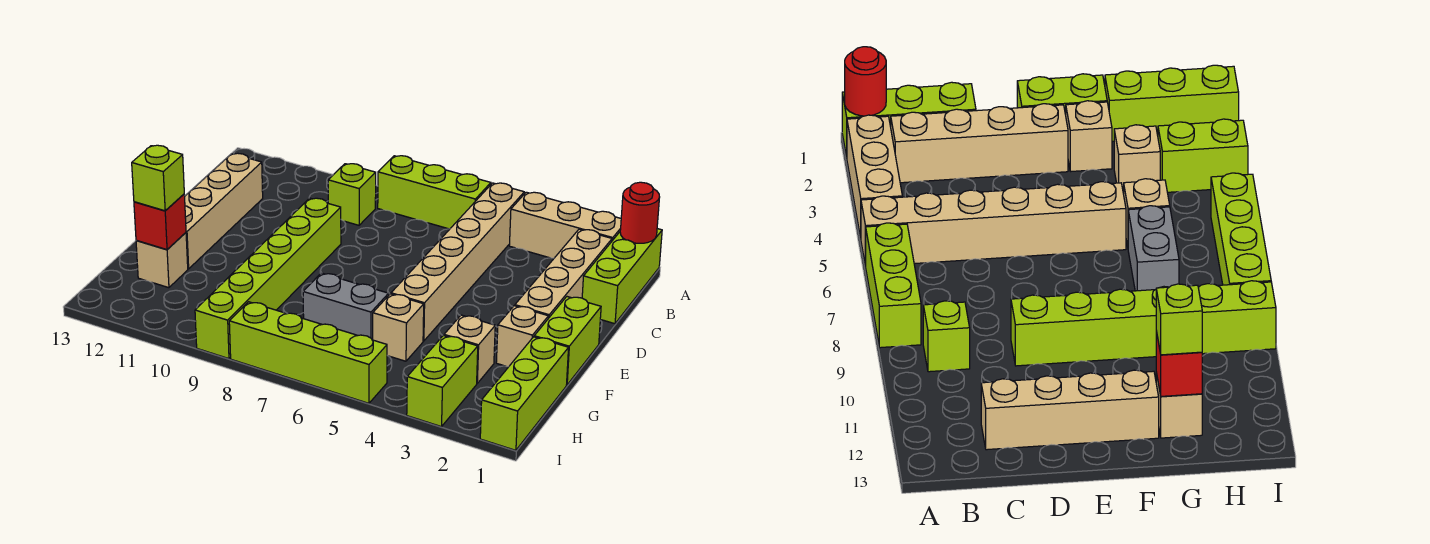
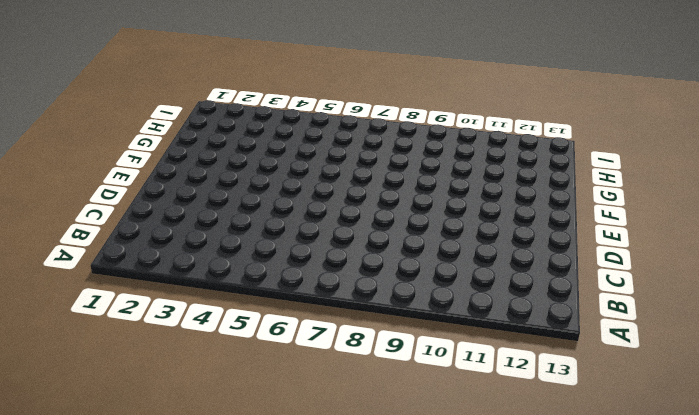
none -> lime 1x3 brick [582,229,662,324]
none -> tan 1x3 brick [509,192,621,258]
none -> tan 1x6 brick [391,183,524,341]

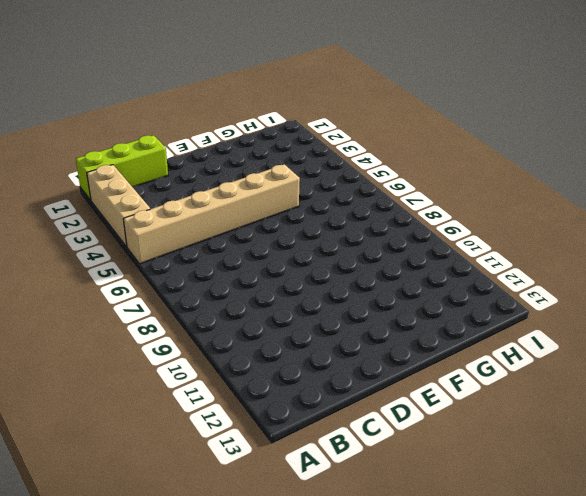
none -> lime 1x3 brick [378,156,491,229]
none -> tan 1x4 brick [515,229,612,318]
none -> lime 1x1 brick [328,164,376,225]

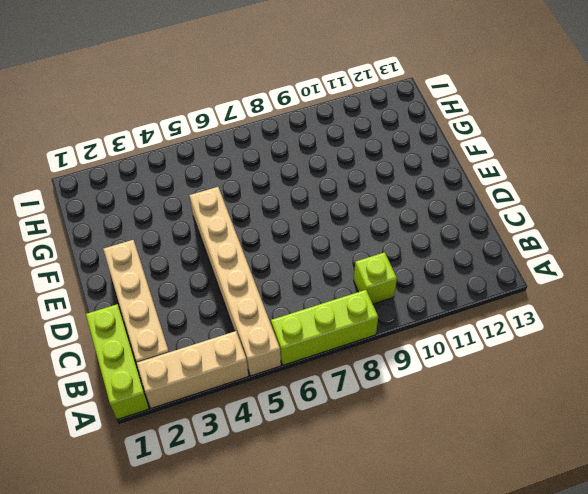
none -> tan 1x4 brick [185,153,263,269]
none -> lime 1x6 brick [195,198,341,359]
none -> lime 1x2 brick [534,297,601,385]

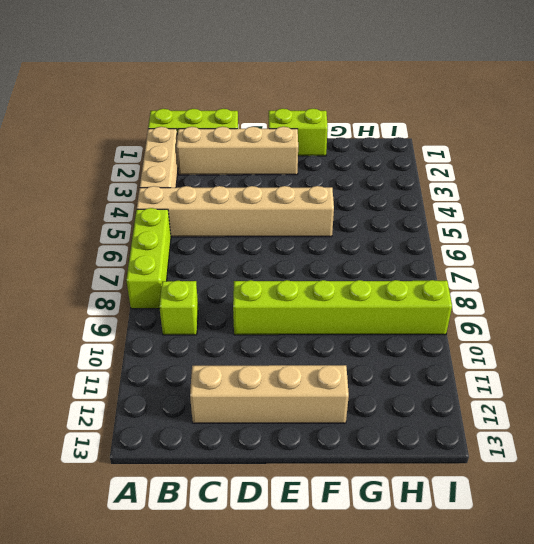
none -> tan 1x1 brick [496,306,548,367]
none -> lime 1x3 brick [480,337,569,450]
none -> tan 1x1 brick [444,315,495,383]

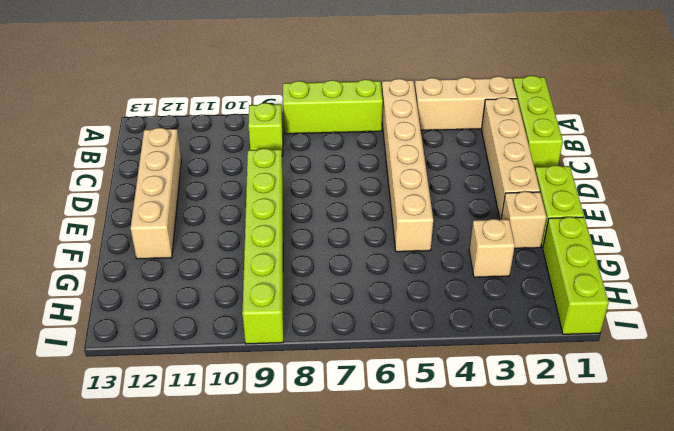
none -> tan 1x1 brick [373,294,424,361]
none -> grey 1x2 brick [303,273,389,340]
none -> tan 1x1 brick [136,233,188,288]

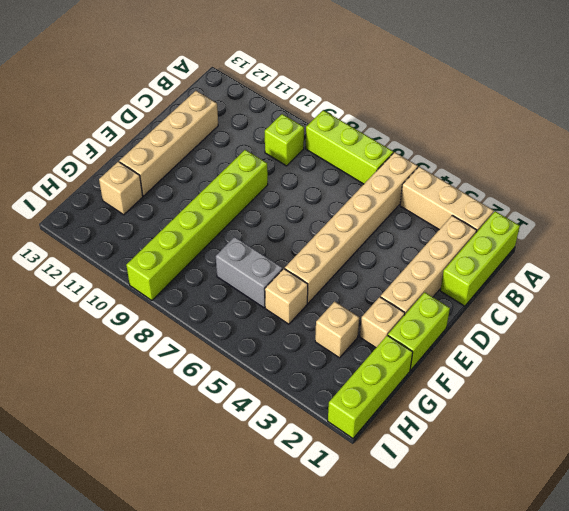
none -> lime 1x2 brick [407,335,478,427]
none -> lime 1x4 brick [229,302,387,403]
none -> red 1x1 round brick [620,182,660,243]

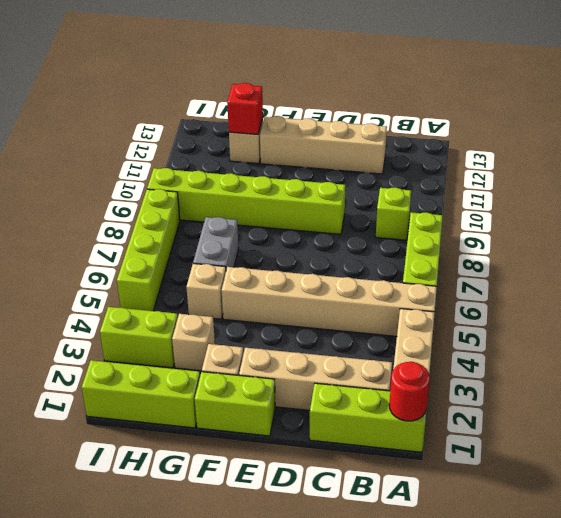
none -> lime 1x1 brick [132,145,184,211]

